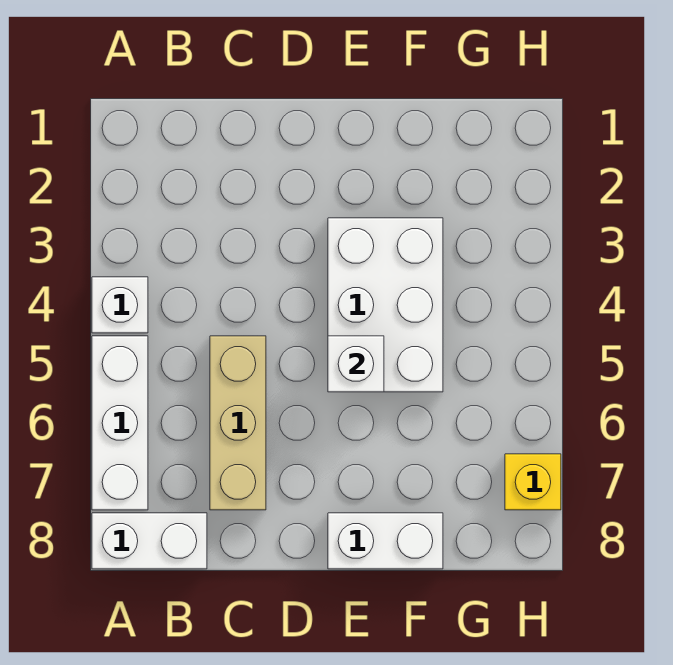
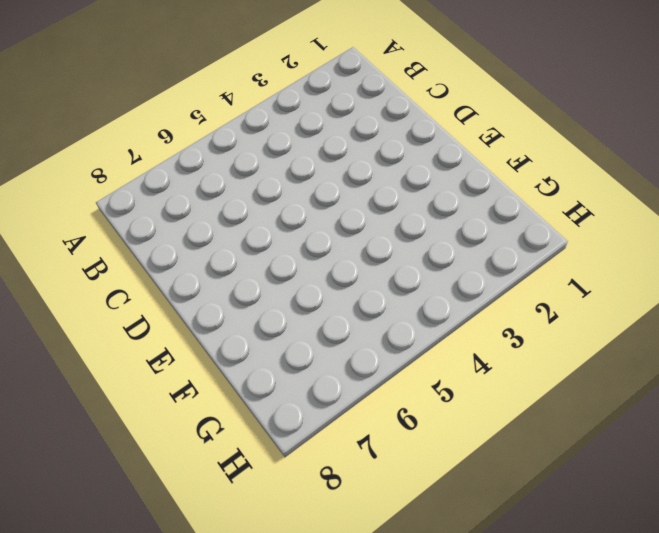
none -> white 1x1 brick [92,277,148,333]
none -> white 1x3 brick [92,336,148,510]

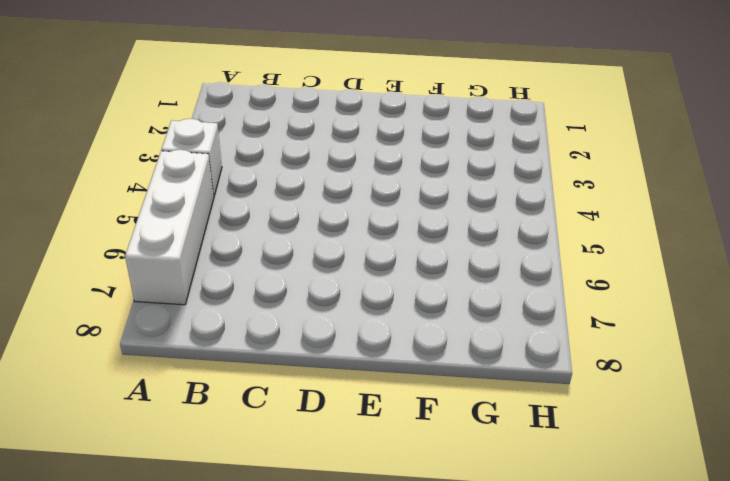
none -> white 1x2 brick [92,513,207,569]
none -> tan 1x3 brick [210,336,266,510]

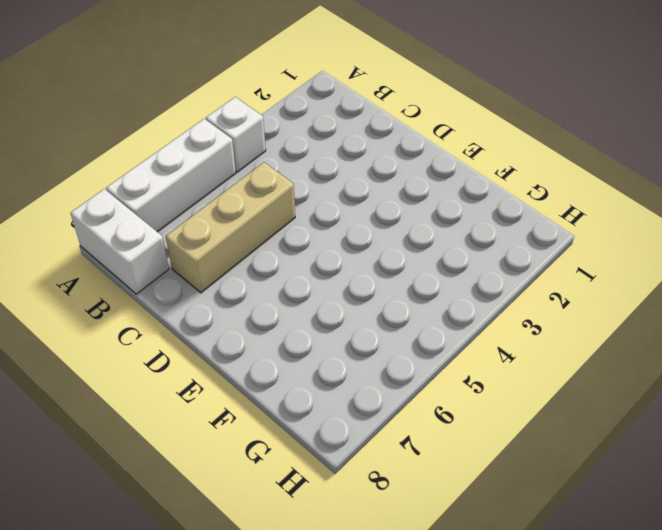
none -> white 2x3 brick [328,218,443,392]
none -> white 1x2 brick [328,513,443,569]

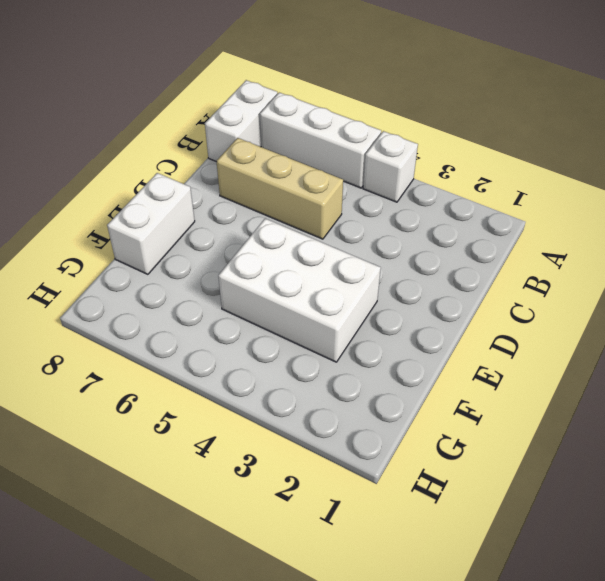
none -> yellow 1x1 brick [505,454,561,510]
none -> white 1x1 brick [328,336,384,392]

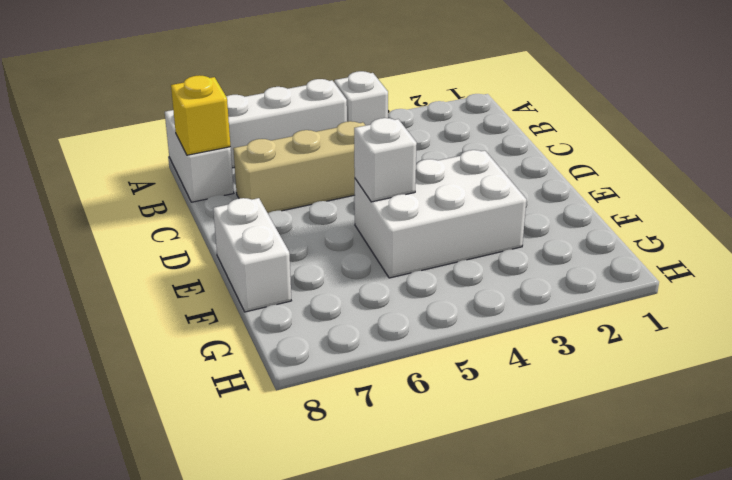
yellow 1x1 brick [171,75,230,155] -> yellow 1x1 brick moved to [505,454,561,510]

